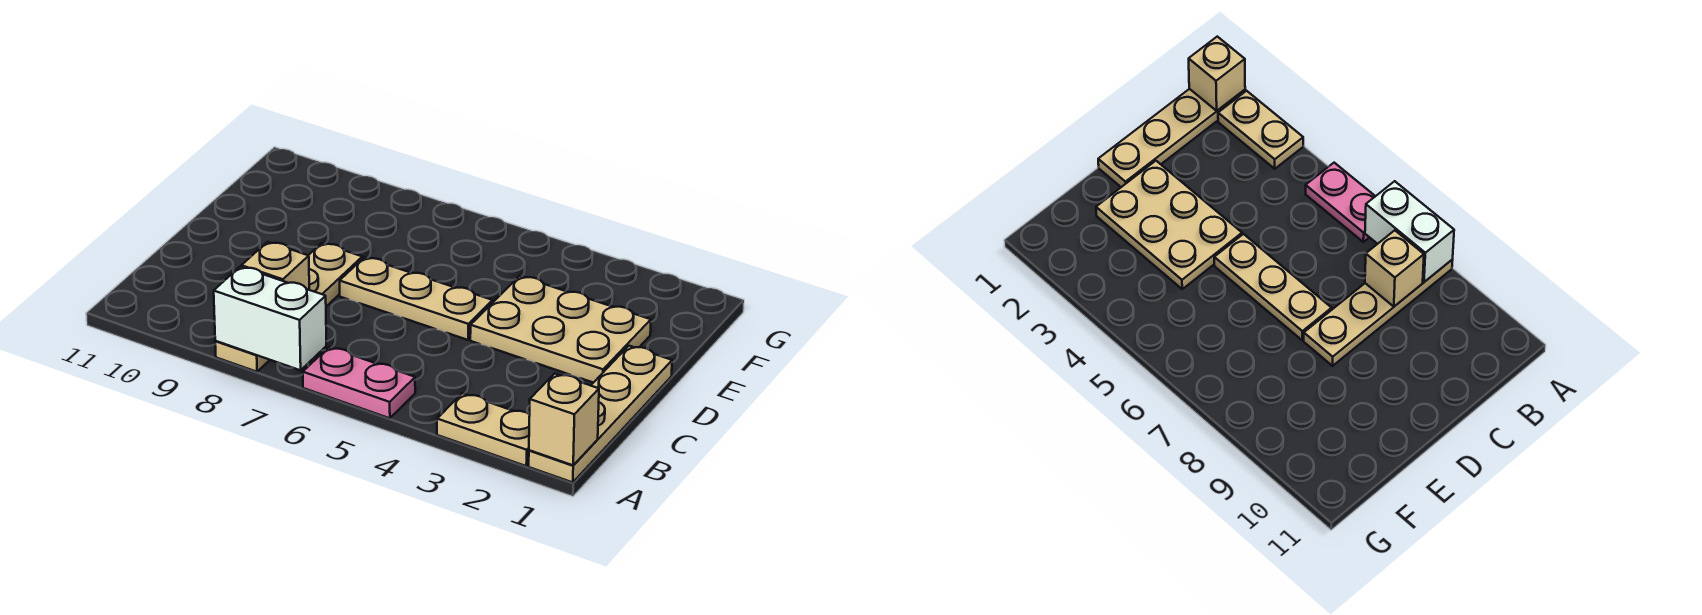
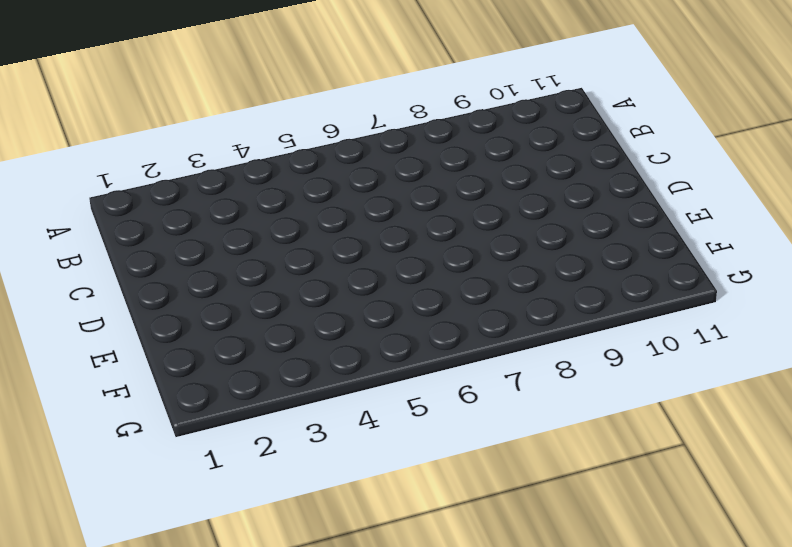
none -> tan 1x4 plate [529,346,672,482]
none -> tan 1x2 plate [437,393,530,466]

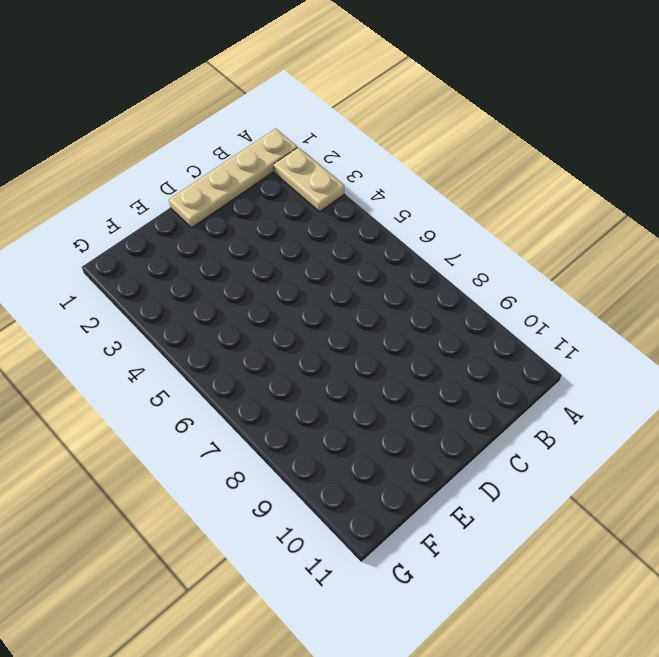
none -> pink 1x2 plate [303,347,415,418]
none -> tan 1x4 plate [215,243,362,372]

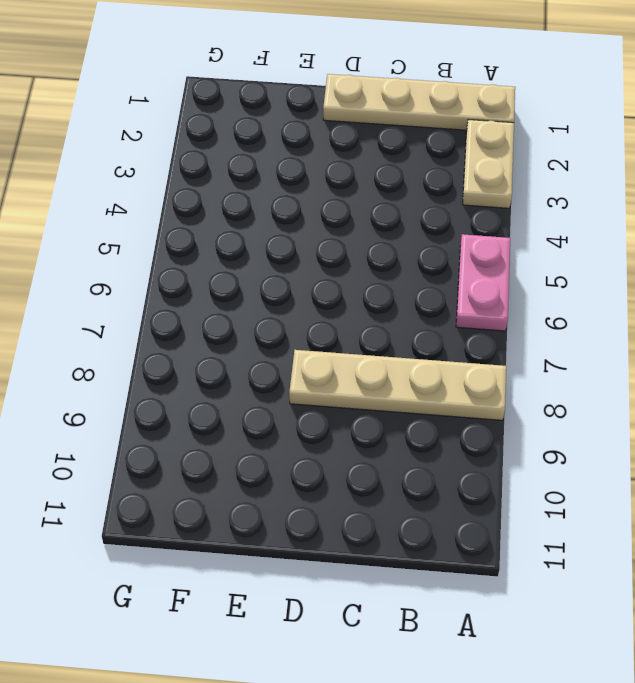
none -> tan 2x3 plate [470,276,651,383]
none -> tan 1x3 plate [340,257,493,340]

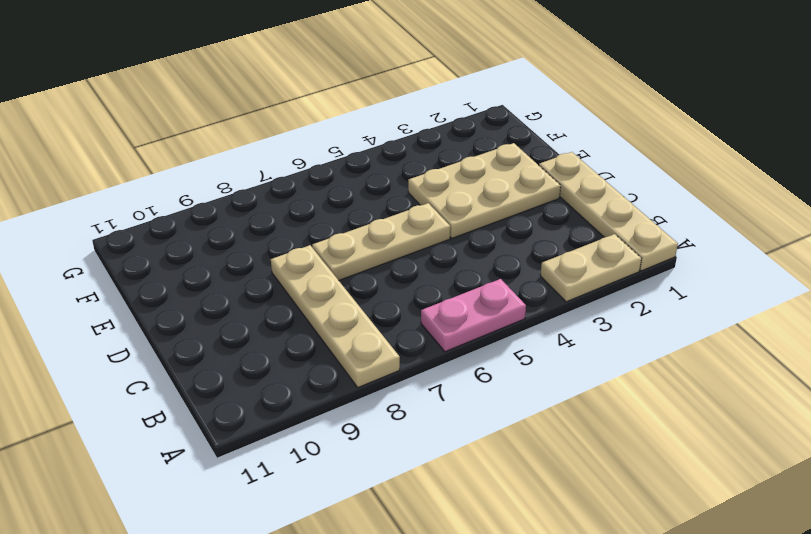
none -> tan 1x1 brick [529,373,599,465]
none -> white 1x2 brick [214,267,326,370]

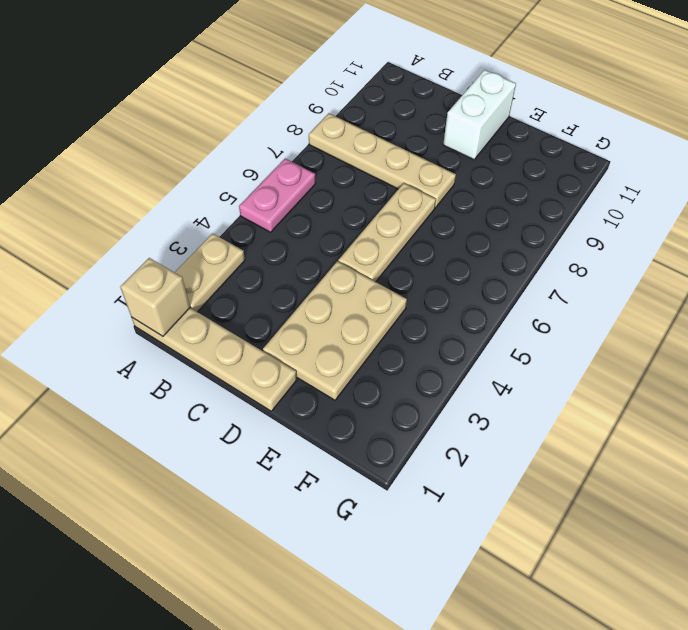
white 1x2 brick [443,70,516,160] -> white 1x2 brick moved to [214,267,326,370]
none -> tan 1x1 brick [241,242,309,290]

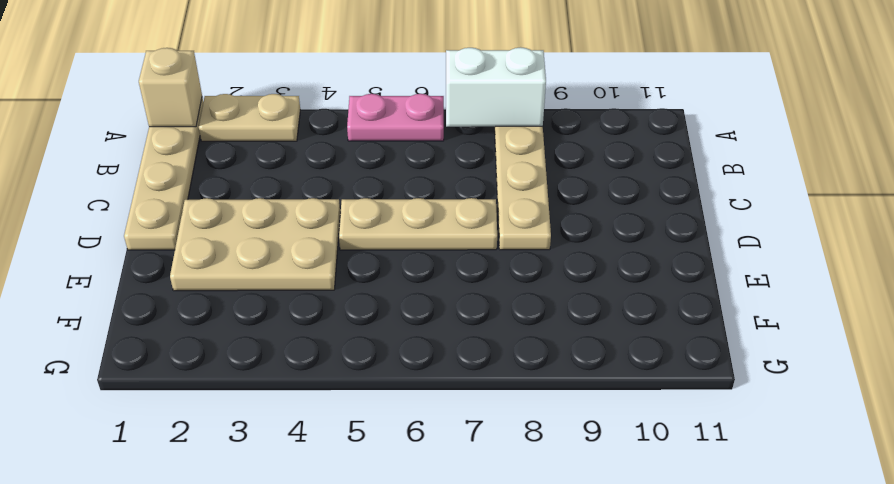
none -> tan 1x1 brick [241,242,309,290]

